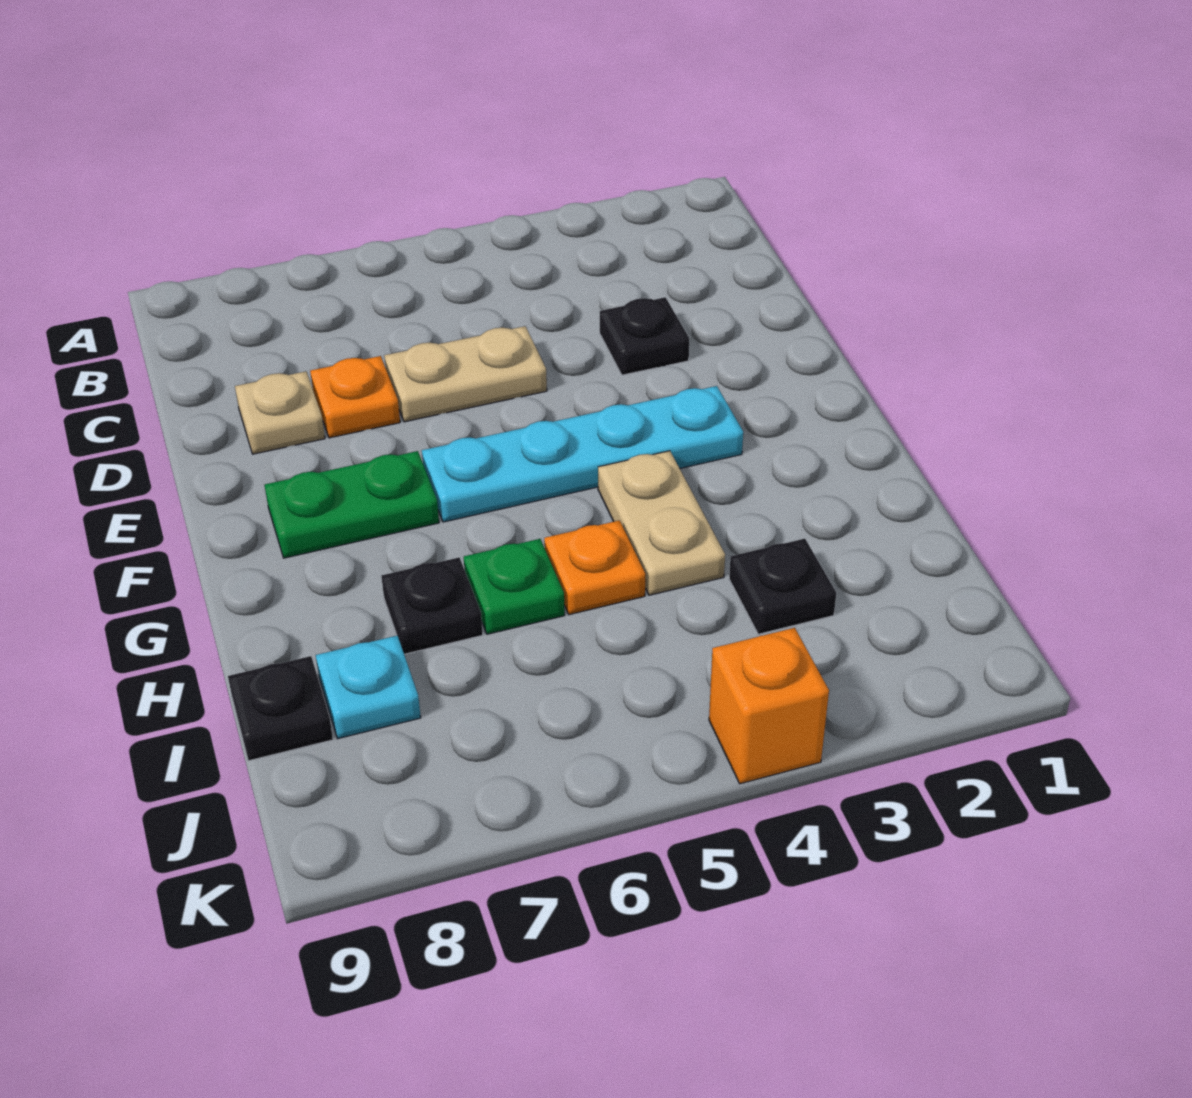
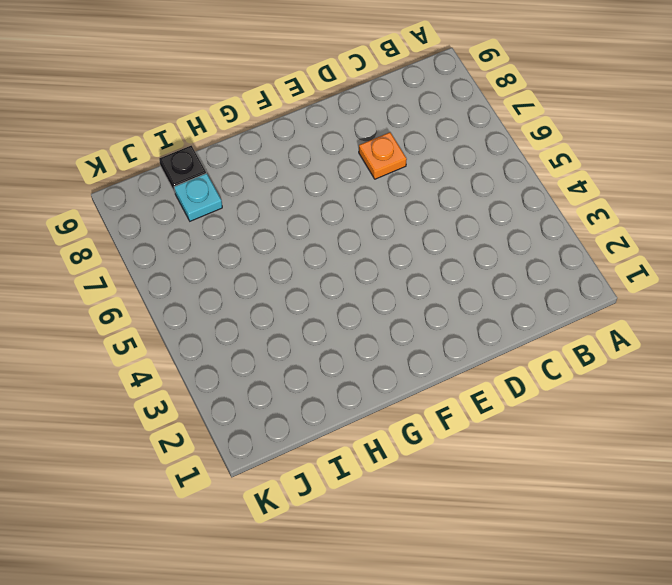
none -> black 1x1 plate [600,297,689,375]
none -> tan 1x2 plate [384,326,547,422]
none -> tan 1x1 plate [235,371,325,454]

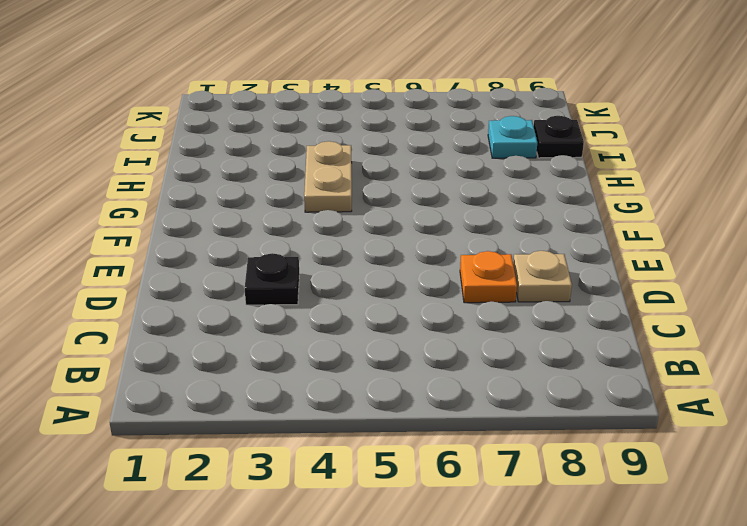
none -> tan 1x2 plate [384,326,547,422]
none -> cyan 1x4 plate [422,386,743,522]
none -> green 1x2 plate [265,451,439,558]

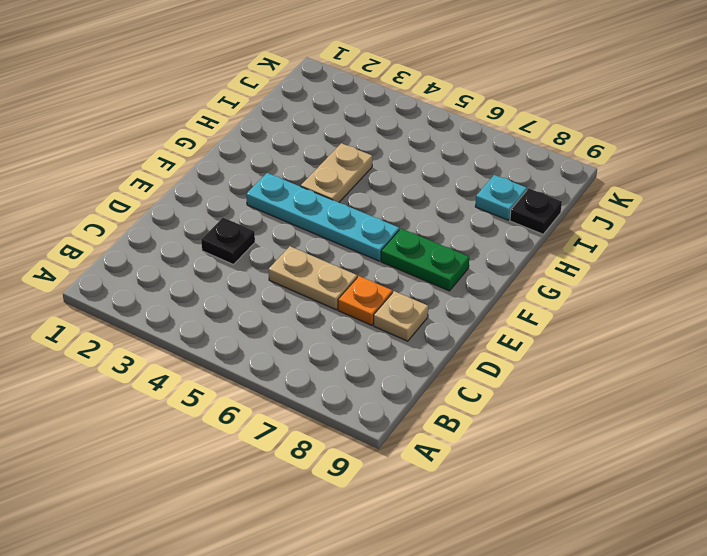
none -> orange 1x1 plate [544,520,645,615]
none -> green 1x1 plate [464,539,565,634]
none -> black 1x1 plate [381,558,483,654]

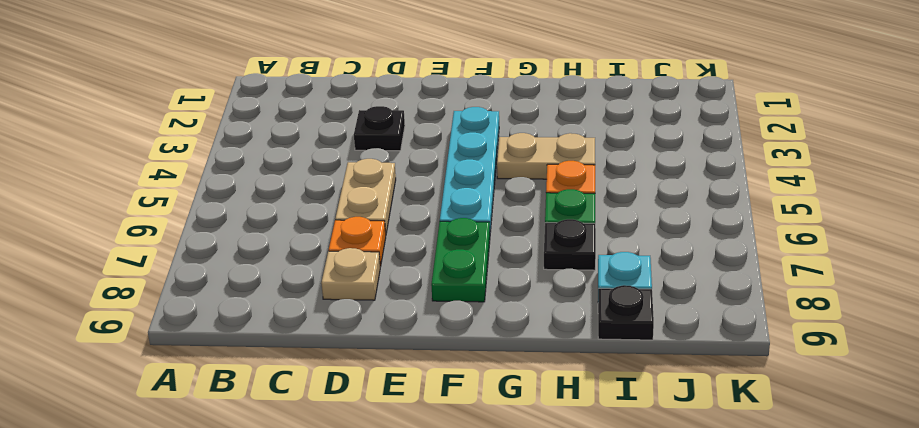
none -> black 1x1 plate [729,539,836,634]
none -> orange 1x1 brick [709,628,829,784]

